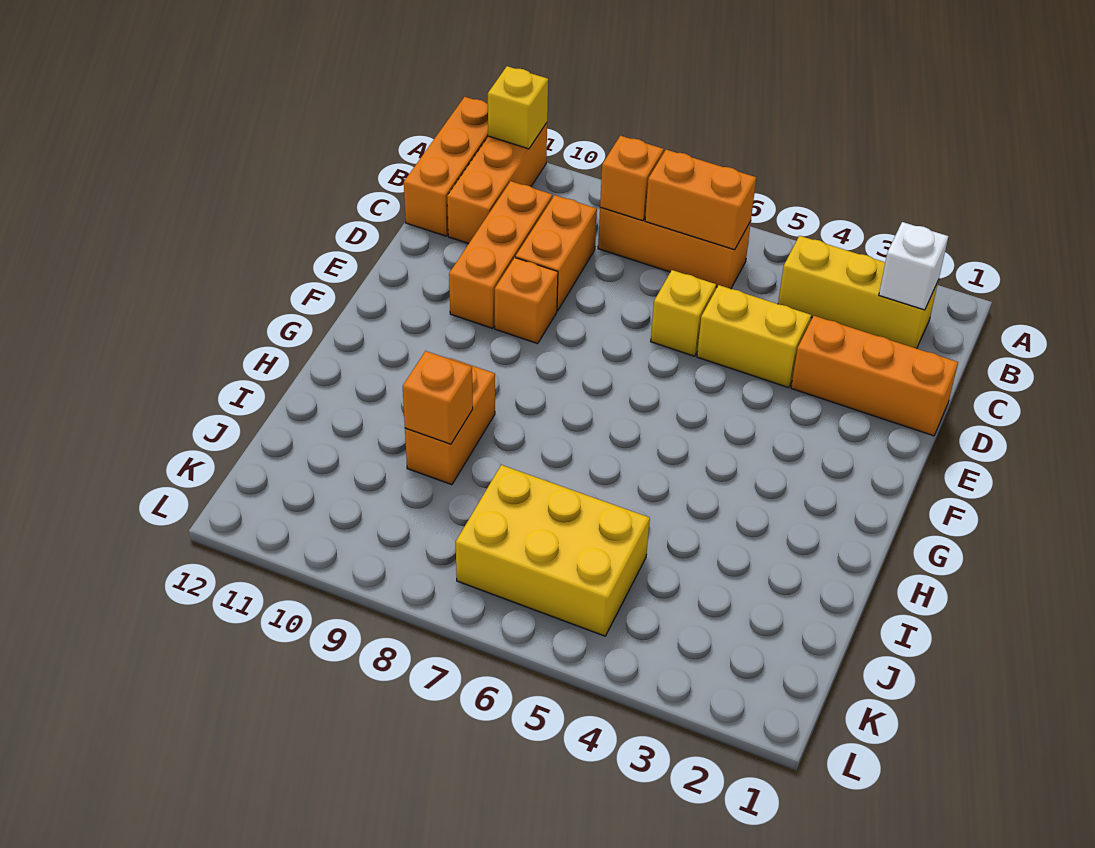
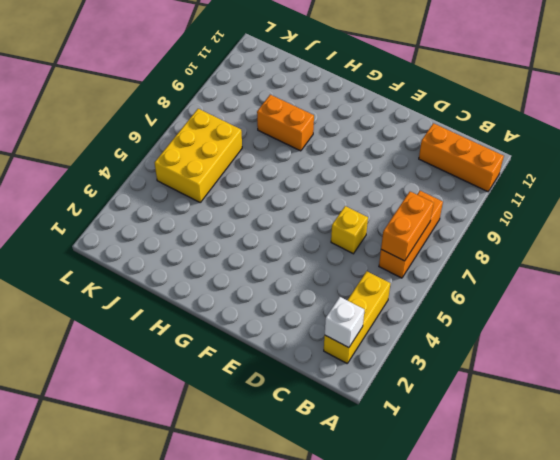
none -> orange 1x3 brick [404,97,488,236]
none -> orange 1x2 brick [516,195,597,311]
none -> orange 1x3 brick [449,181,552,328]

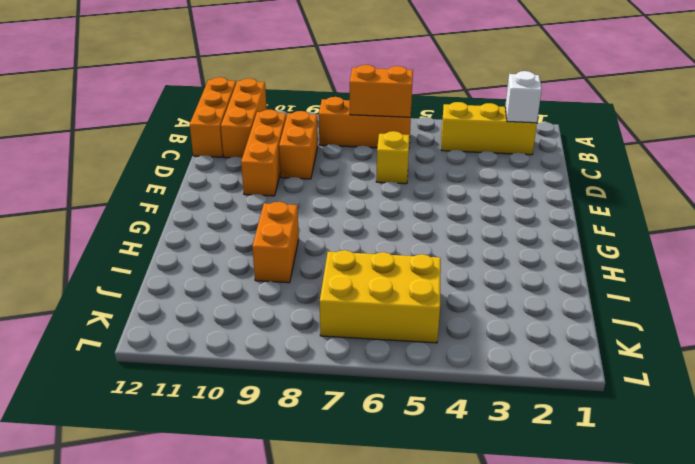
none -> orange 1x3 brick [791,316,958,436]
none -> yellow 1x2 brick [697,285,811,388]
none -> orange 1x1 brick [495,258,558,344]

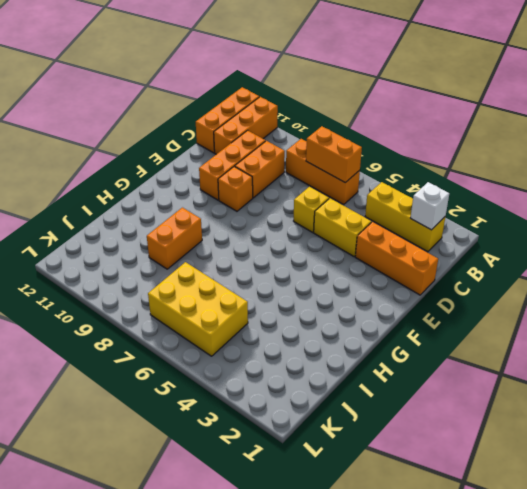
none -> yellow 1x1 brick [488,66,548,149]
none -> orange 1x1 brick [600,136,664,221]
none -> orange 1x1 brick [403,351,473,444]

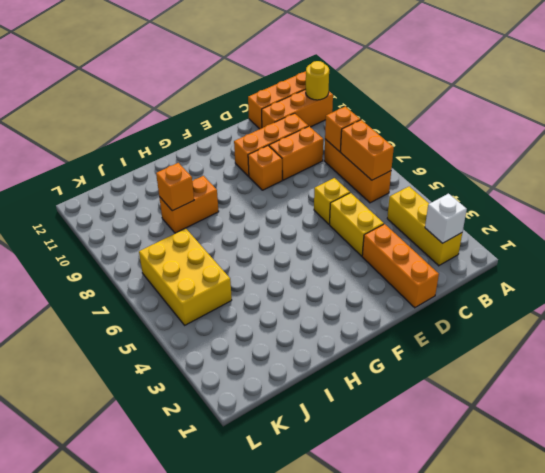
yellow 1x1 round brick [306,61,329,100] -> yellow 1x1 brick [488,66,548,149]

